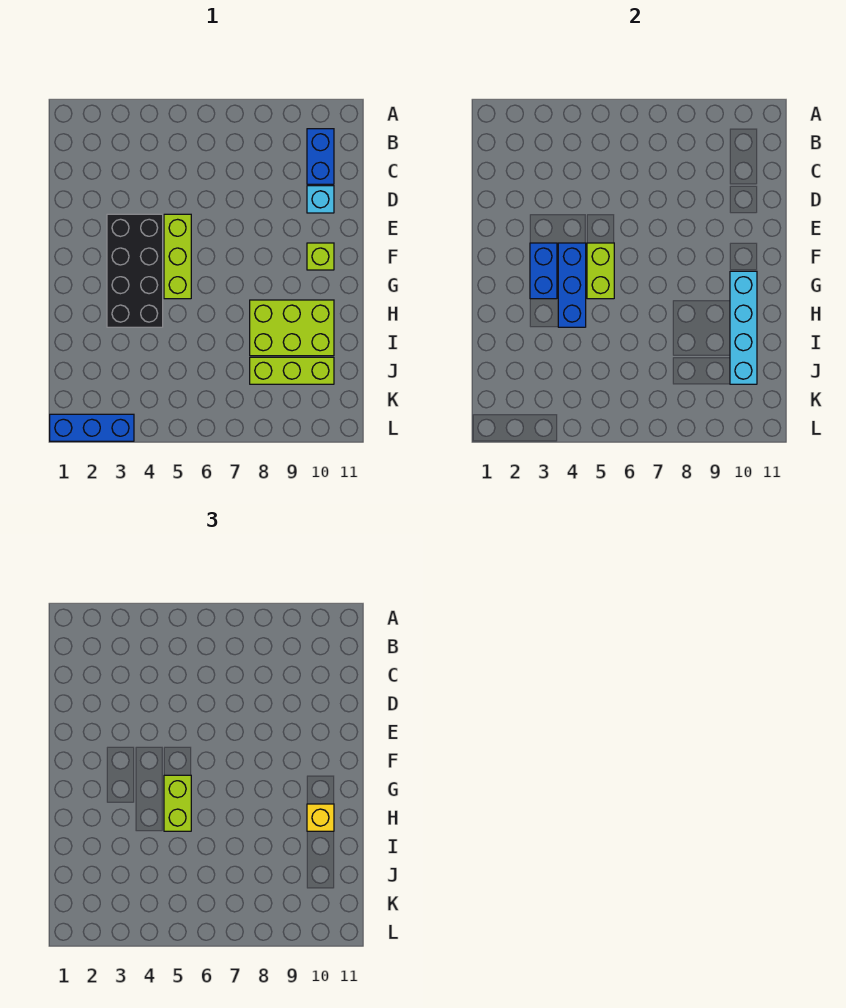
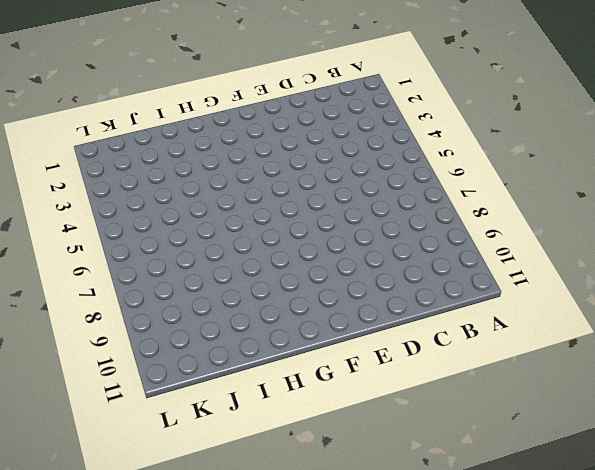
none -> blue 1x2 brick [307,129,334,184]
none -> cyan 1x1 brick [307,186,334,213]
none -> black 2x4 brick [107,214,163,327]

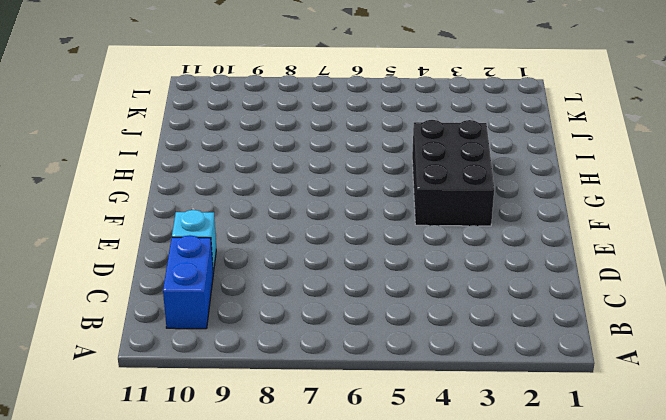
black 2x3 brick [412,120,494,226] -> black 2x4 brick [107,214,163,327]
none -> lime 1x3 brick [164,214,191,299]
none -> lime 1x1 brick [307,243,334,270]
none -> lime 2x3 brick [250,300,334,356]

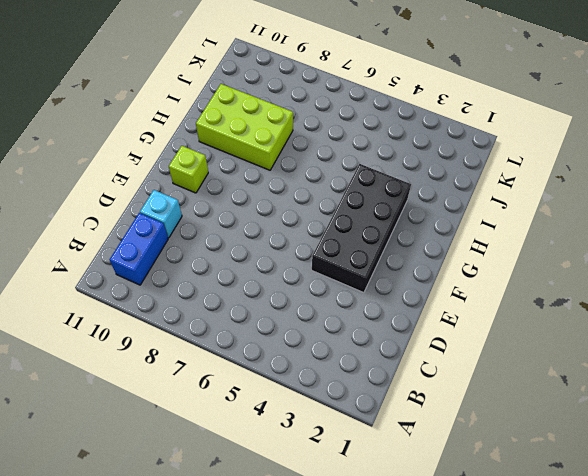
none -> lime 1x3 brick [164,214,191,299]
none -> lime 1x3 brick [250,357,334,384]
none -> blue 1x3 brick [50,414,134,441]

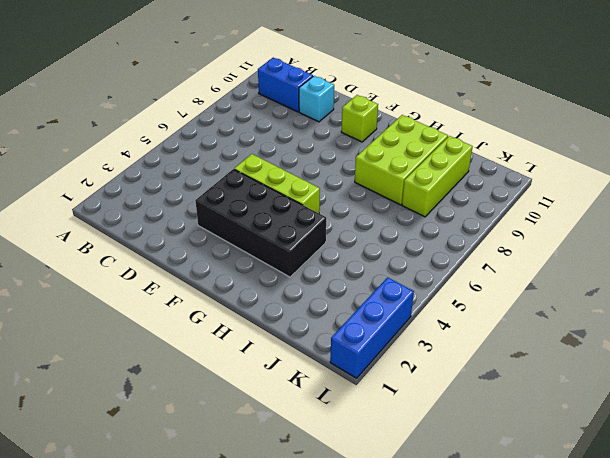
none -> blue 1x2 brick [530,243,557,299]
none -> blue 1x3 brick [558,243,586,327]
none -> lime 1x2 brick [587,243,614,299]

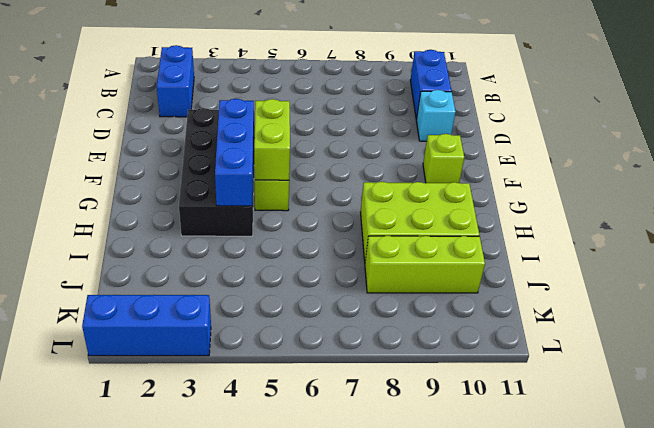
blue 1x2 brick [157,45,194,117] -> blue 1x2 brick moved to [530,243,557,299]
none -> cyan 1x4 brick [730,271,757,384]
none -> lime 1x2 brick [164,775,191,831]
none -> yellow 1x1 brick [307,804,334,831]

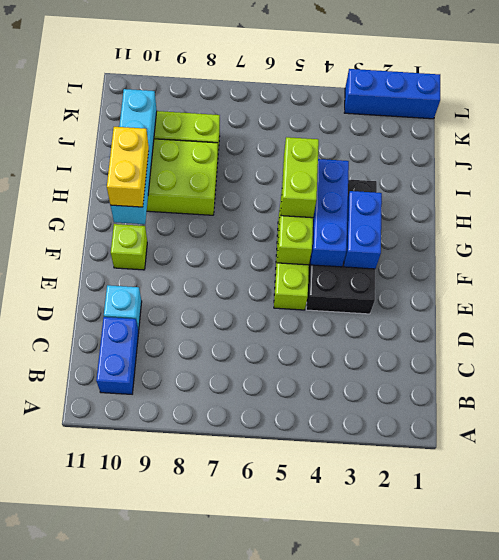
yellow 1x2 brick [107,127,149,207] -> yellow 1x1 brick [307,804,334,831]

